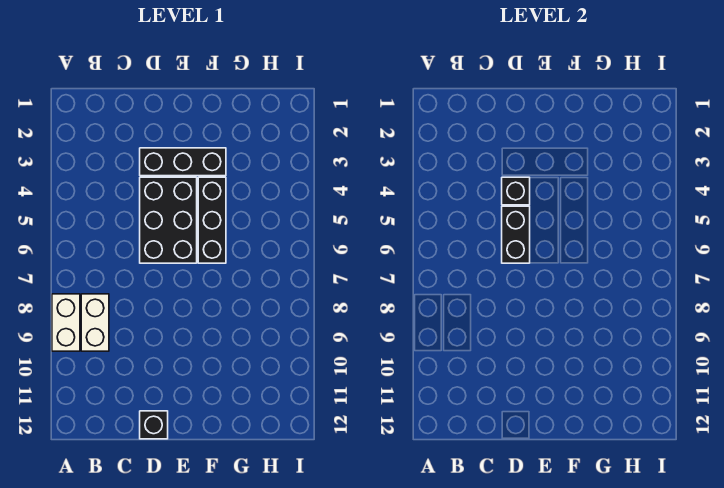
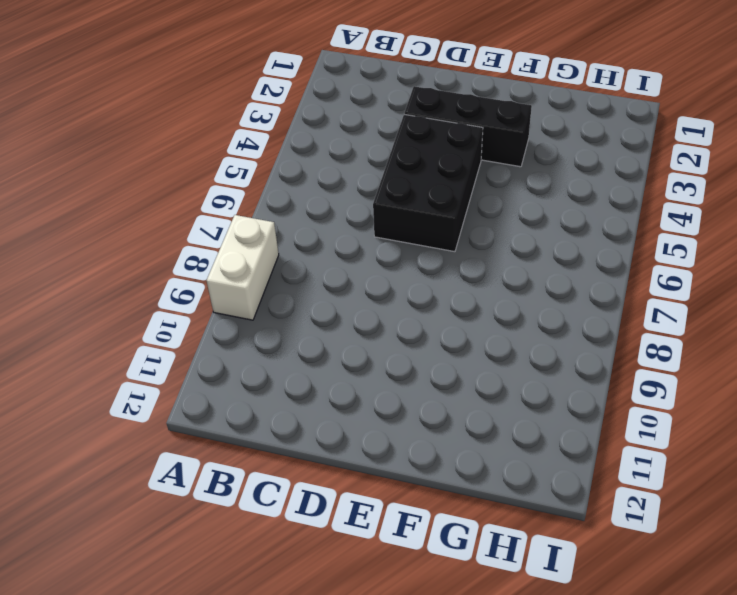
none -> white 1x2 brick [81,294,109,351]
none -> black 1x1 brick [140,411,168,439]

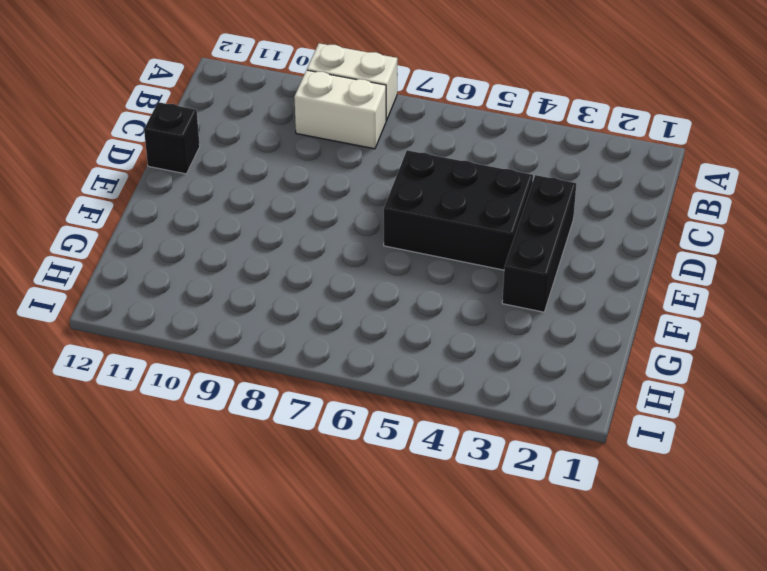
none -> black 1x3 brick [198,177,226,263]
none -> black 1x1 brick [502,177,530,205]

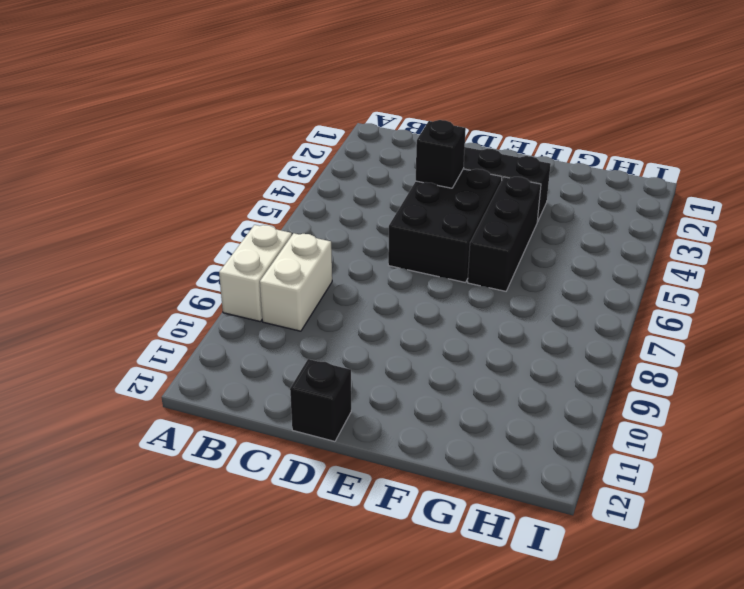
none -> black 1x2 brick [502,206,530,263]

